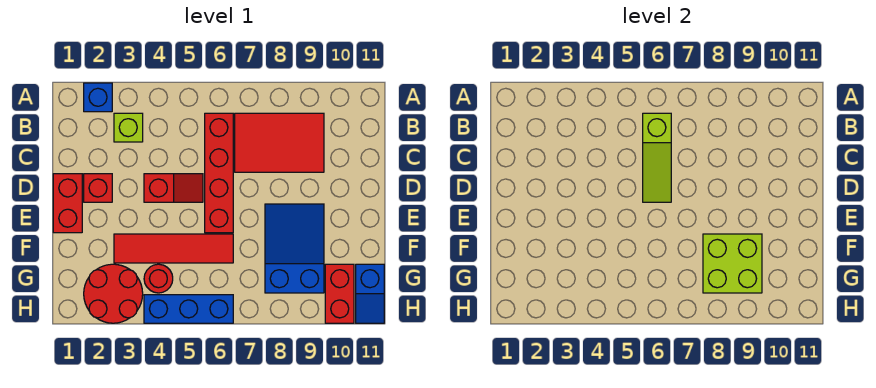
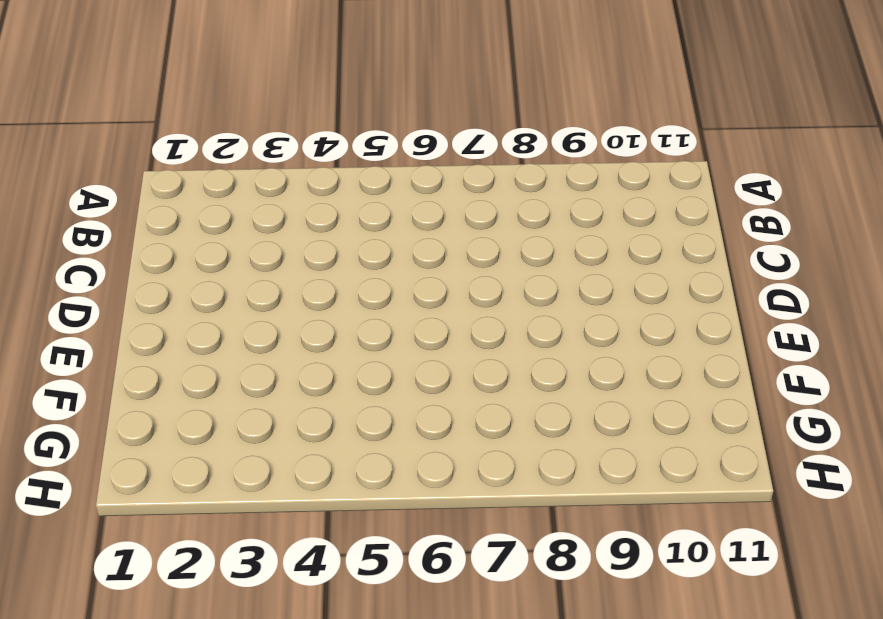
none -> blue 1x1 brick [84,83,112,112]
none -> lime 1x1 brick [114,113,143,142]
none -> red 1x4 brick [205,113,233,233]

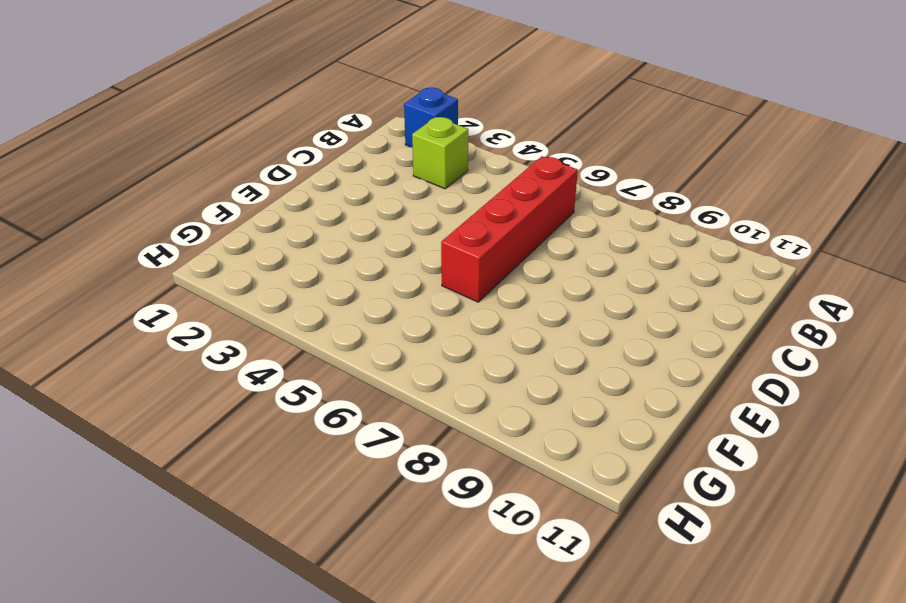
none -> red 2x3 tile [235,113,324,172]
none -> red 1x2 brick [53,174,82,233]
none -> red 1x1 brick [84,174,112,202]

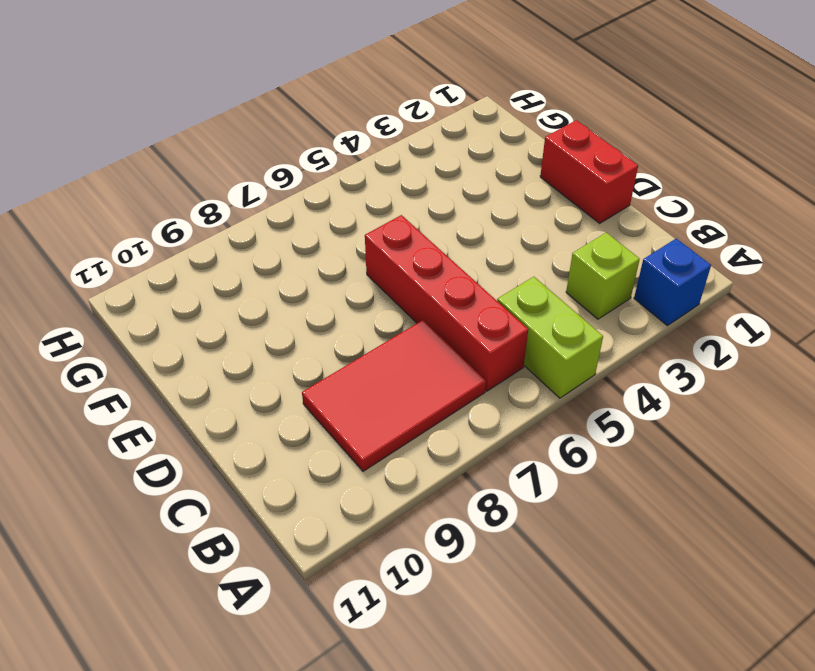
lime 1x2 brick [497,277,603,398] -> none
none -> red 1x1 brick [84,174,112,202]
none -> red 1x2 slope [144,174,203,202]
none -> blue 2x3 slope [265,204,324,293]

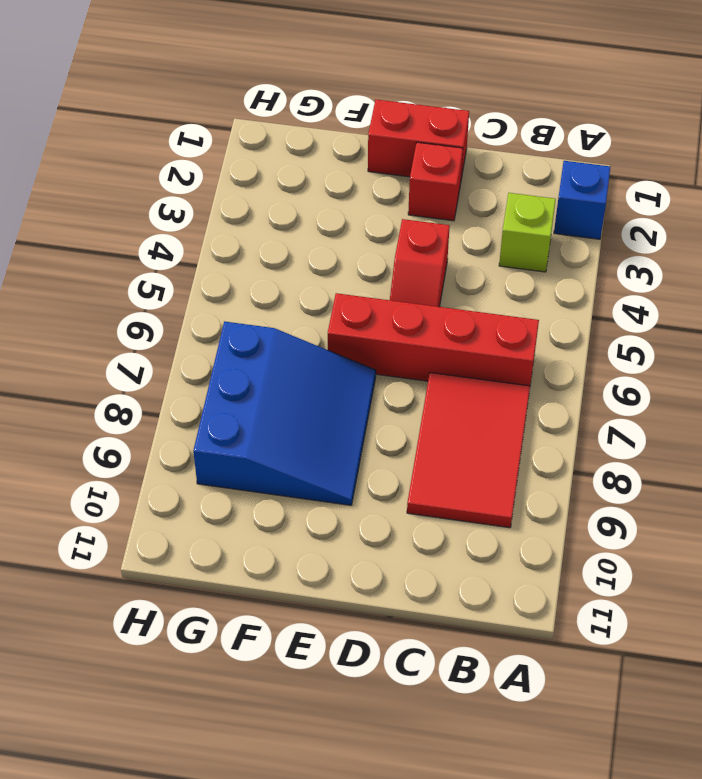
blue 3x3 slope [193,321,376,505] -> blue 2x3 slope [265,204,324,293]
none -> red 1x4 tile [114,234,233,263]
none -> red 2x2 round brick [84,264,143,323]
none -> red 1x1 round brick [144,264,173,293]

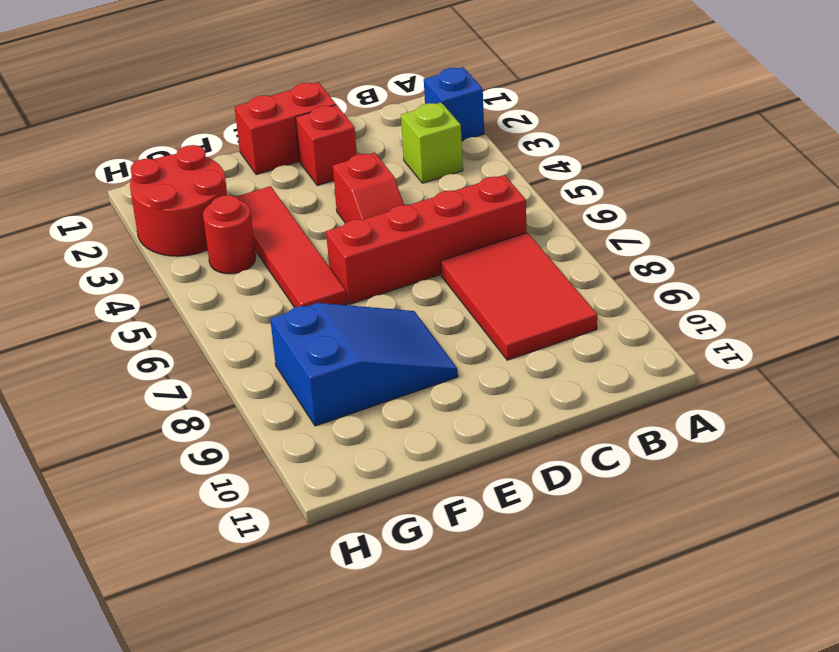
none -> red 1x2 brick [325,264,354,323]
none -> blue 1x2 slope [356,264,384,323]
none -> blue 1x3 brick [144,295,233,323]

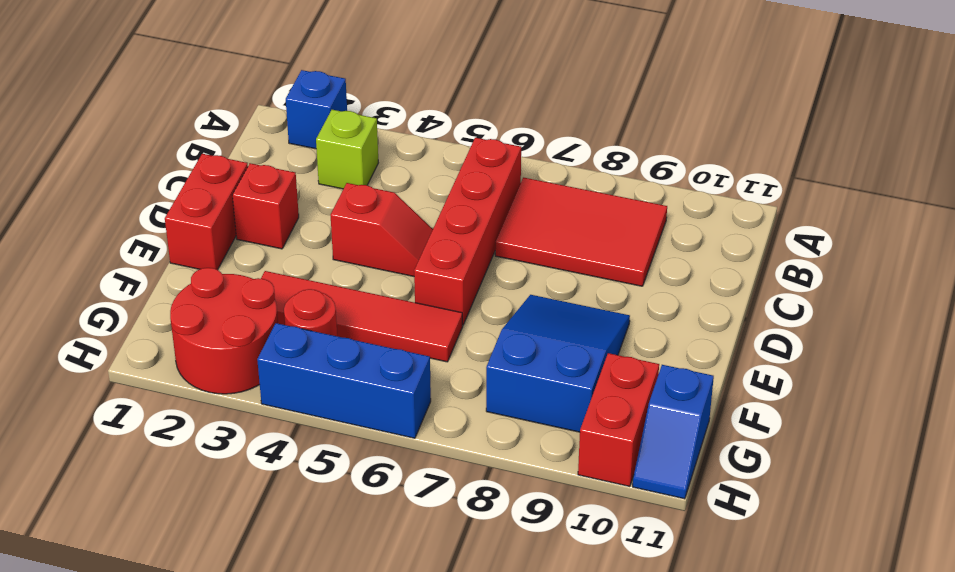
none -> lime 1x3 slope [643,113,671,202]
none -> lime 2x2 brick [703,234,762,293]

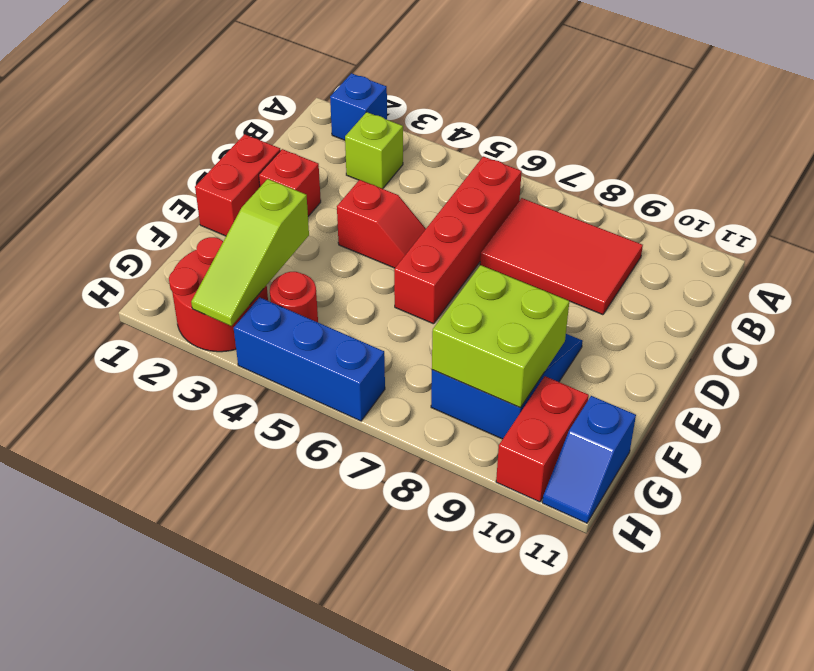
lime 1x3 slope [191,179,309,326] -> lime 1x3 slope moved to [643,113,671,202]
none -> red 1x4 tile [114,234,233,263]

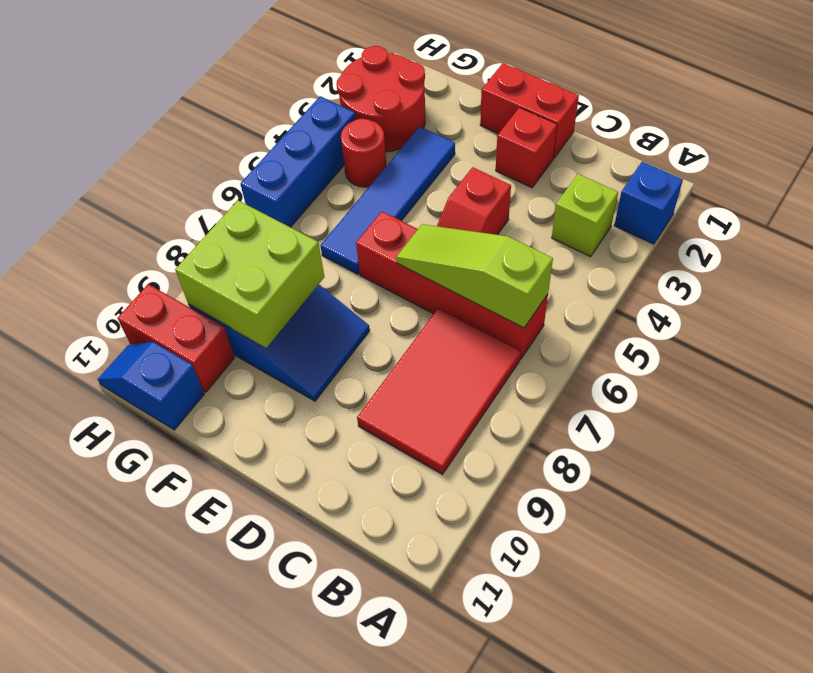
blue 1x4 tile [320,127,455,274] -> red 1x4 tile [114,234,233,263]

